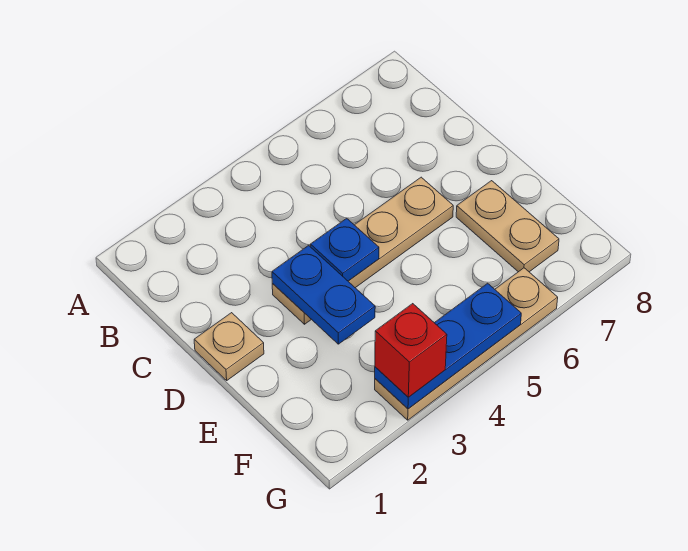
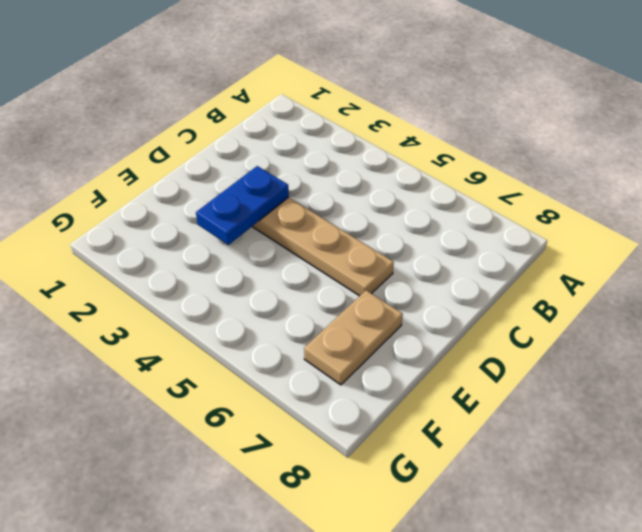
none -> tan 1x1 plate [194,313,264,380]
none -> tan 1x4 plate [375,268,558,420]

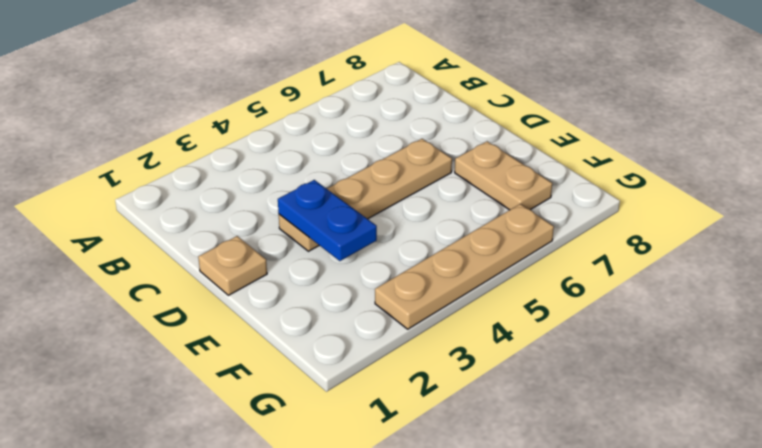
none -> blue 1x1 plate [310,218,379,281]
none -> blue 1x3 plate [375,283,521,409]

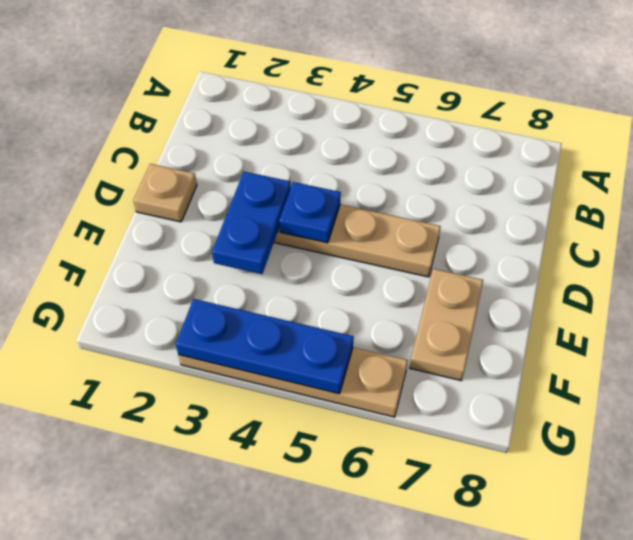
none -> red 1x1 brick [375,304,447,397]

